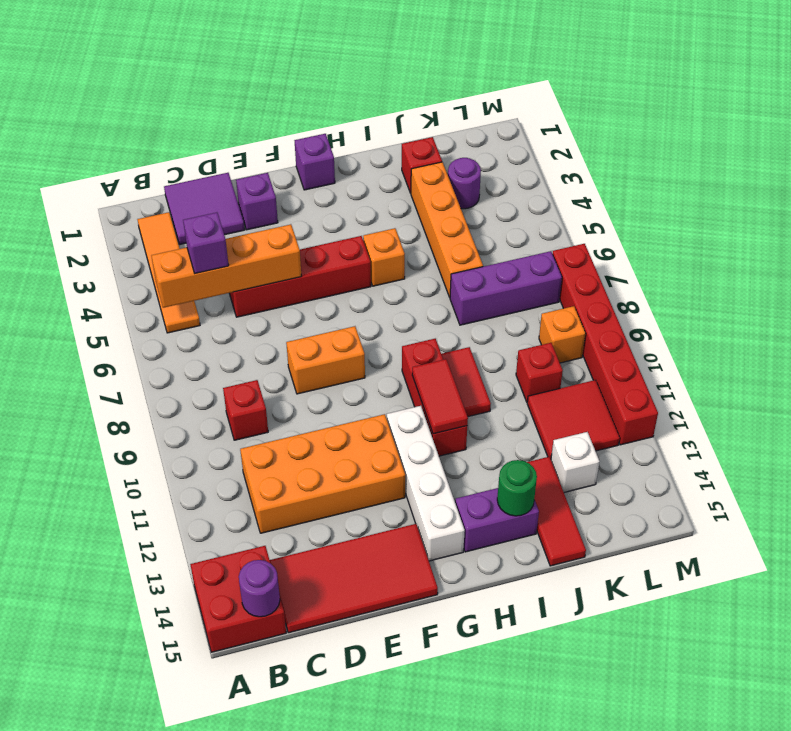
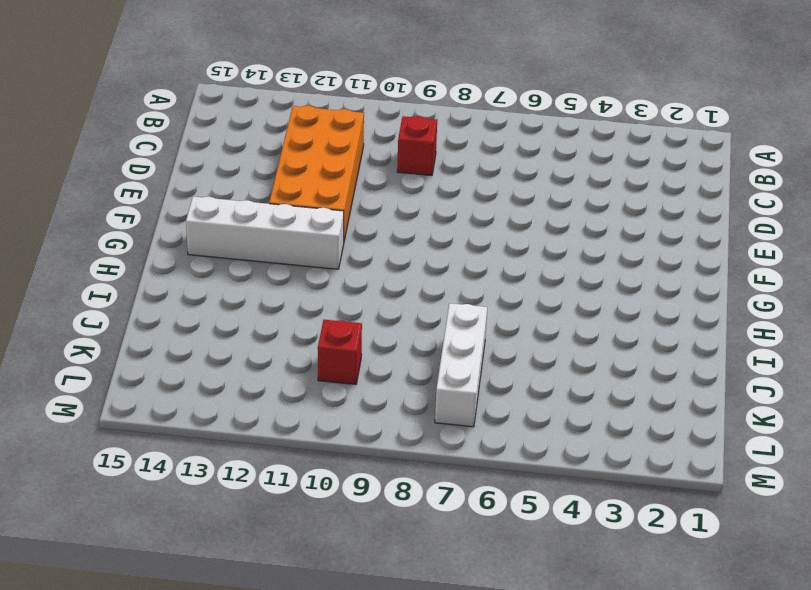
white 1x3 brick [435,303,487,427] -> purple 1x3 brick [450,251,562,325]
none -> red 2x2 brick [190,546,286,652]
none -> orange 1x4 tile [137,212,200,333]
none -> purple 2x2 tile [164,173,245,245]
none -> red 2x4 tile [270,524,438,633]

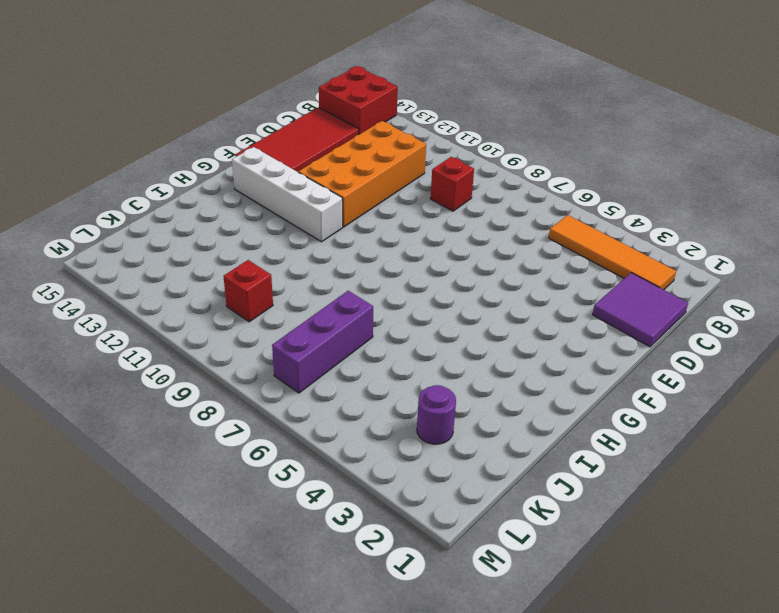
none -> red 1x4 brick [229,236,371,317]
none -> purple 1x1 brick [236,173,278,230]
none -> orange 1x2 brick [286,326,365,394]
none -> purple 1x1 brick [295,134,335,190]

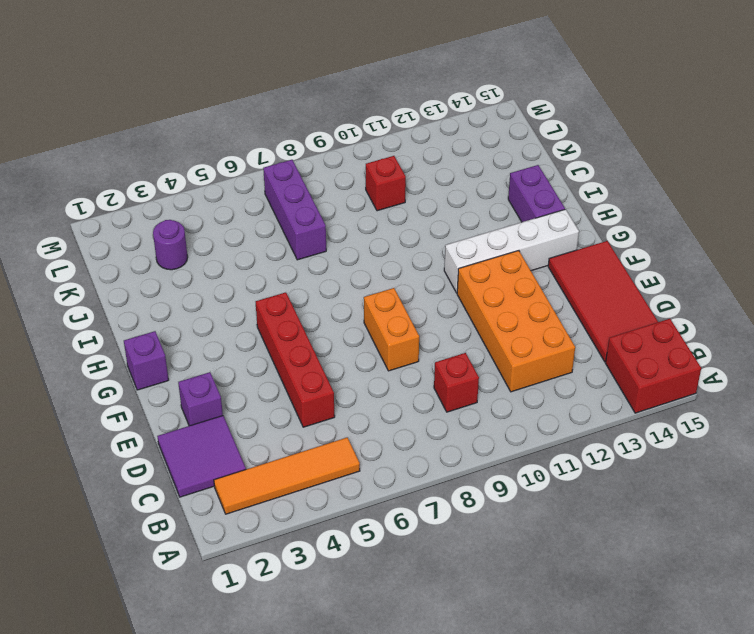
none -> orange 1x1 brick [363,228,405,286]
none -> red 1x3 brick [402,339,467,456]
none -> red 1x2 tile [441,347,491,417]
none -> red 1x1 brick [402,137,442,193]

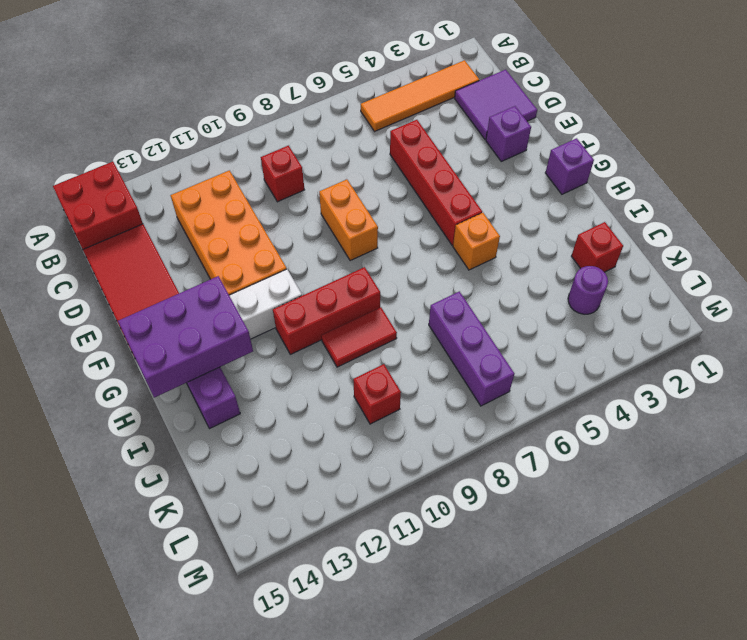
purple 2x3 brick [118,276,253,398] -> none
none -> orange 1x4 brick [411,162,483,297]
none -> red 1x3 tile [527,457,586,566]
none -> red 2x2 tile [527,380,620,459]
none -> white 1x1 brick [551,432,600,492]

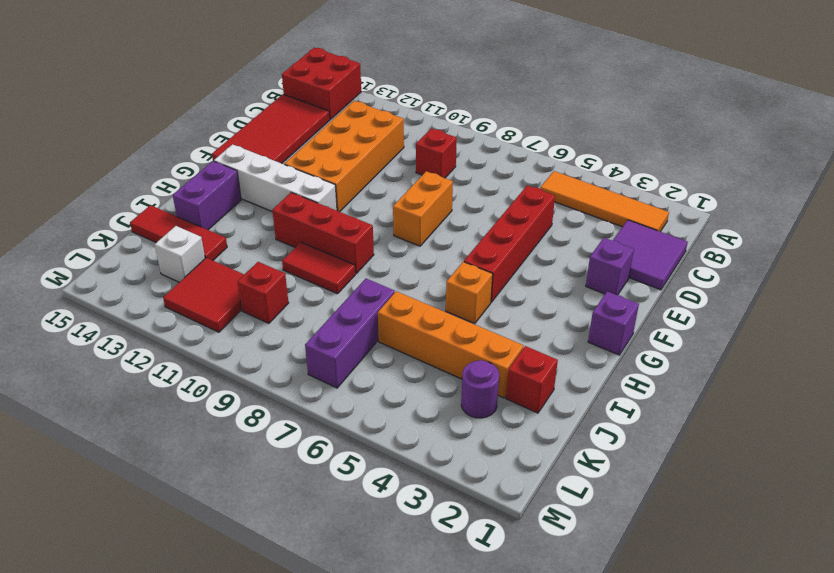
none -> orange 1x1 brick [539,306,586,363]
none -> red 1x6 brick [552,244,658,445]
none -> orange 1x4 brick [151,224,302,308]
none -> purple 1x1 round brick [239,560,280,617]

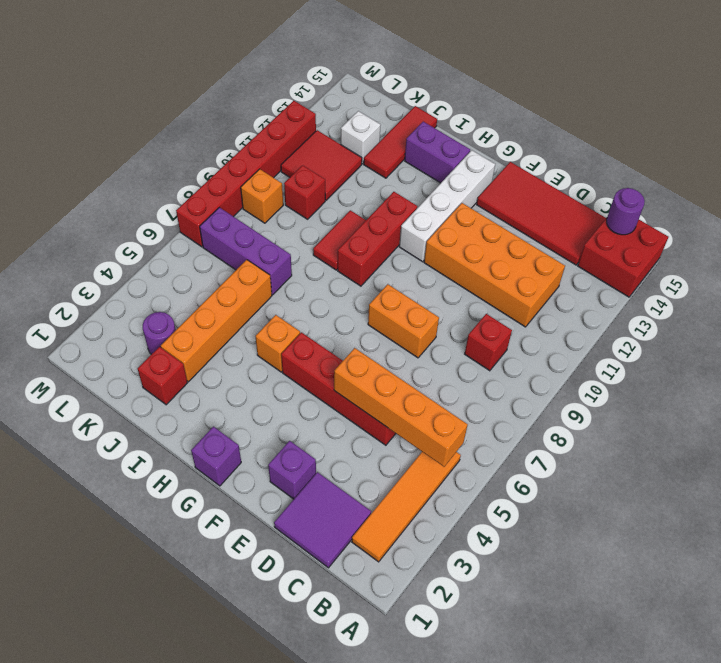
none -> red 1x2 tile [412,359,468,434]
none -> green 1x1 round brick [497,460,537,516]
none -> purple 1x1 brick [183,212,229,274]

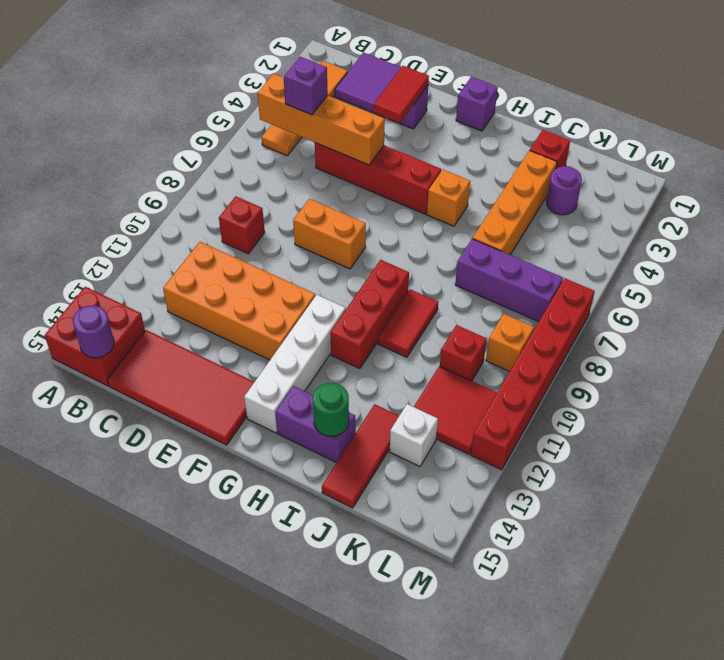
red 1x2 tile [373,66,429,123] -> red 1x2 tile moved to [412,359,468,434]

